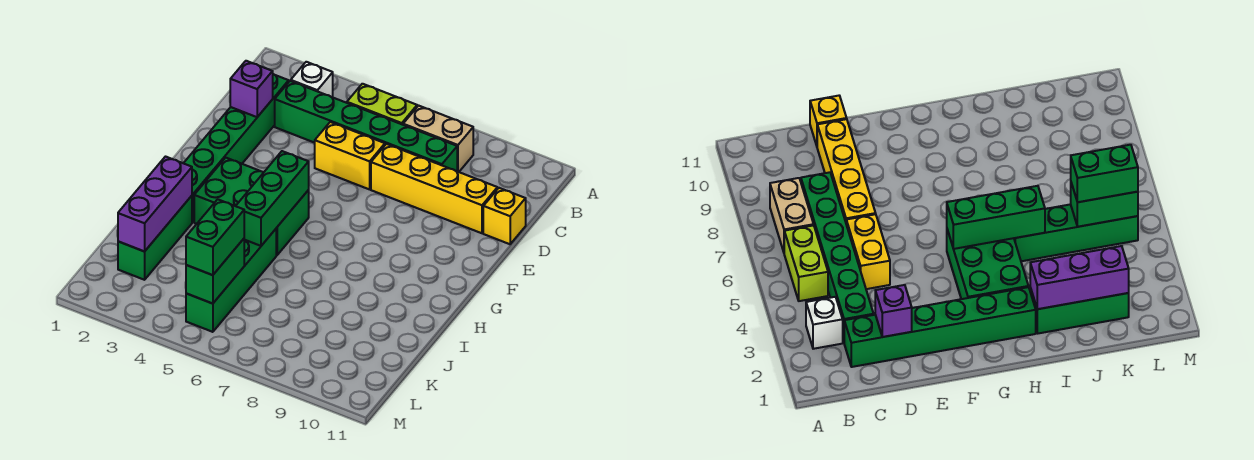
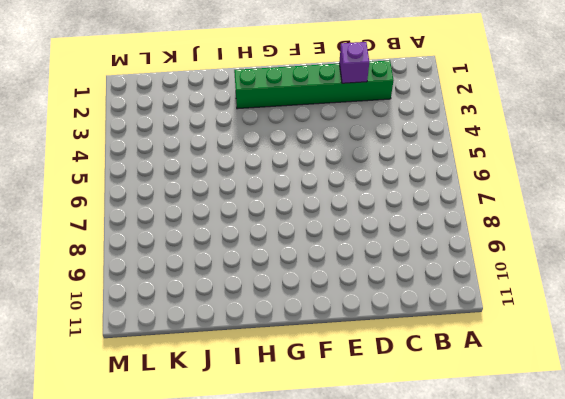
none -> white 1x1 brick [291,62,333,97]
none -> lime 1x2 brick [347,84,417,125]
none -> tan 1x2 brick [403,106,473,172]

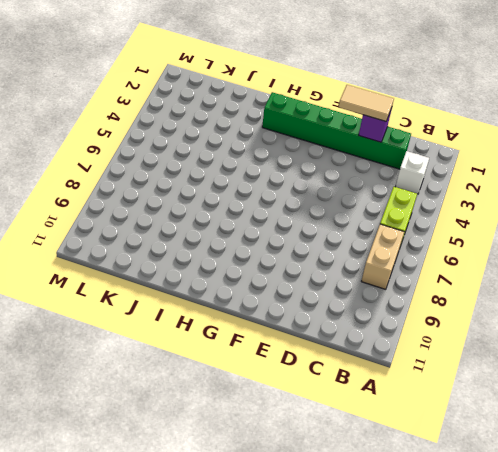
tan 1x2 tile [339,85,394,121] -> none
none -> green 1x6 brick [275,81,457,171]
none -> yellow 1x2 brick [315,122,385,189]
none -> yellow 1x4 brick [371,144,497,233]

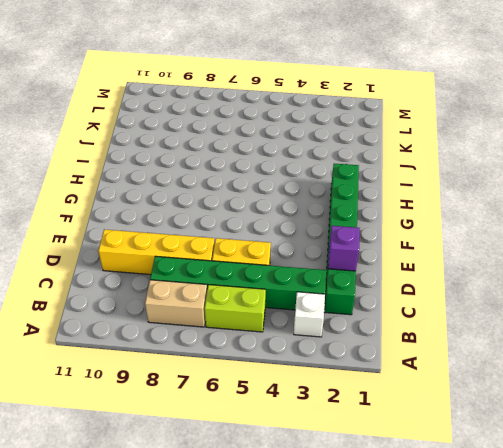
none -> yellow 1x1 brick [483,188,526,244]
none -> green 2x3 brick [194,158,309,255]
none -> green 1x3 brick [118,196,192,280]

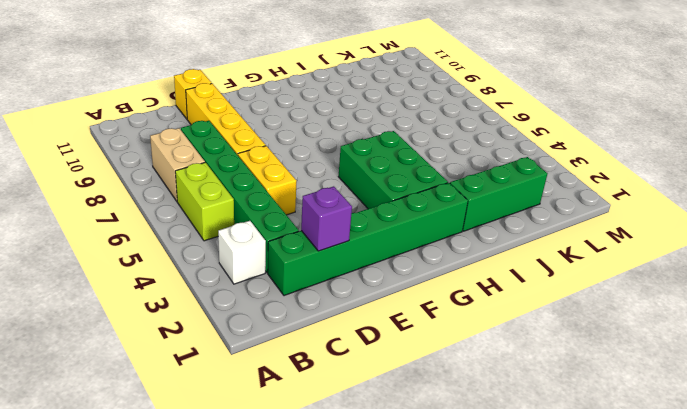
none -> green 1x4 brick [186,229,276,332]
none -> green 1x3 brick [236,151,309,246]
none -> purple 1x3 brick [118,157,192,251]

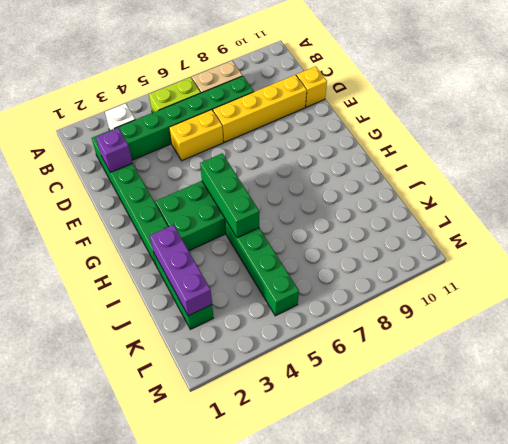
none -> green 1x2 brick [186,239,244,304]
none -> green 1x2 brick [186,199,244,275]

